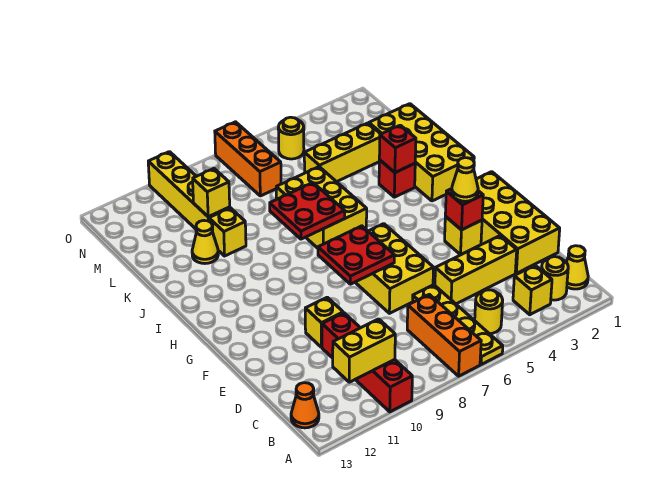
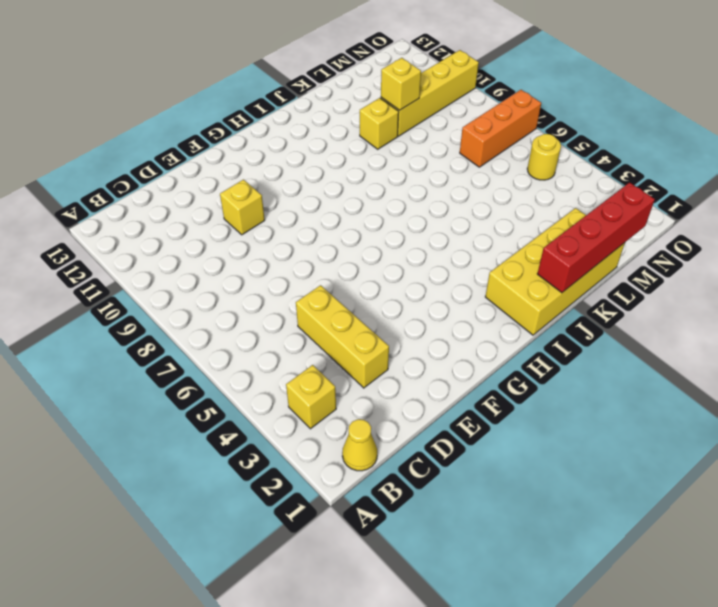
red 1x4 brick [537,182,655,293] -> red 1x4 brick moved to [322,313,412,412]
none -> yellow 1x4 plate [413,285,503,365]
none -> orange 1x3 brick [407,294,481,376]
none -> yellow 1x1 round brick [541,257,568,300]

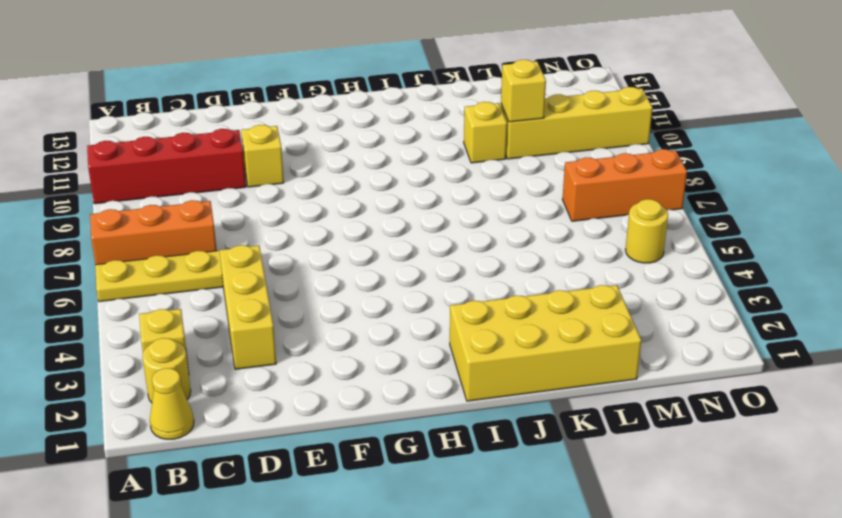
none -> yellow 1x1 round brick [475,290,503,334]
none -> orange 1x1 cone [291,383,319,428]
none -> yellow 2x4 brick [476,172,560,273]

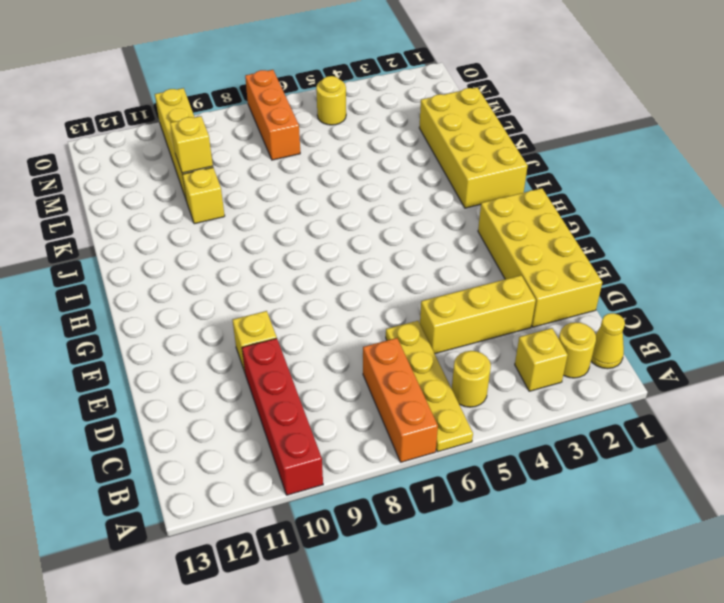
none -> orange 1x1 cone [291,383,319,428]
none -> yellow 2x3 brick [355,224,434,313]
none -> yellow 1x1 brick [445,216,482,255]

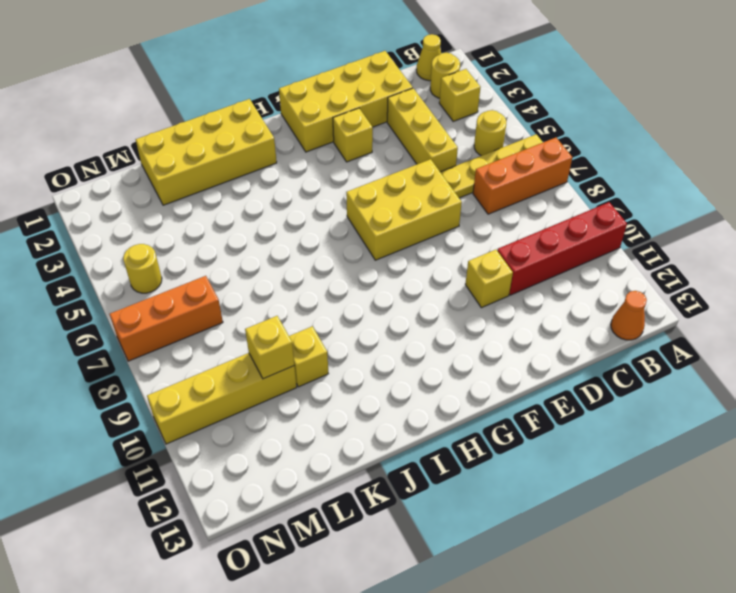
none -> yellow 2x3 brick [276,167,367,248]
none -> red 1x1 brick [379,160,415,197]
none -> yellow 1x1 cone [192,220,218,264]

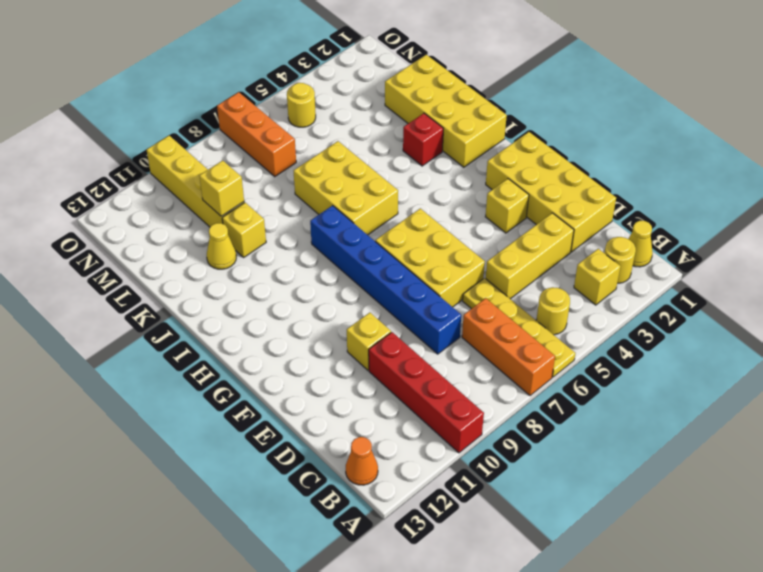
blue 1x6 brick [310,206,461,354] -> none
none -> yellow 1x3 brick [304,123,380,182]
none -> yellow 1x2 brick [333,319,395,382]
none -> red 1x1 brick [445,189,483,230]

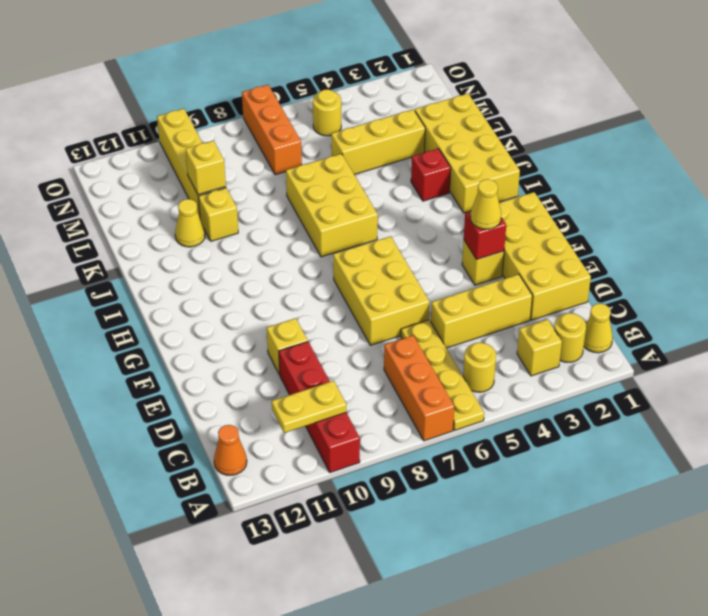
yellow 1x2 plate [272,381,346,433] -> yellow 1x2 brick [333,319,395,382]
none -> red 2x2 plate [318,226,394,284]
none -> red 2x2 plate [270,183,345,239]
none -> red 1x1 brick [379,125,416,172]

